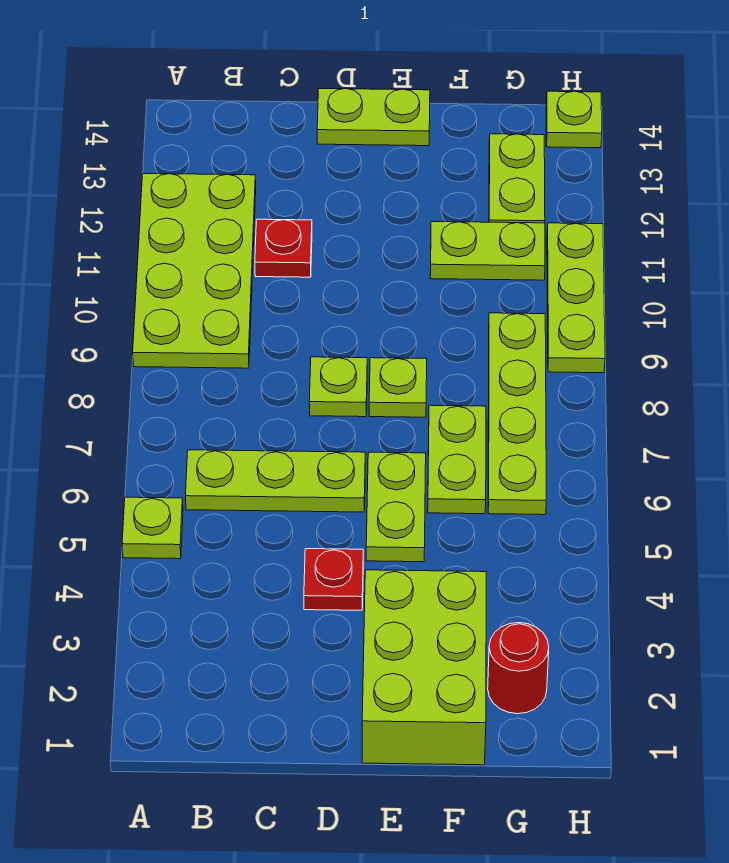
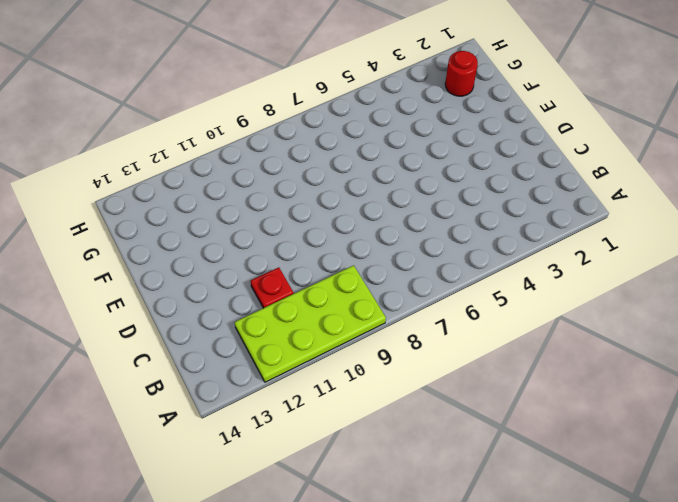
none -> lime 1x1 plate [122,497,183,559]
none -> lime 1x3 plate [185,450,365,512]
none -> red 1x1 plate [304,549,363,610]

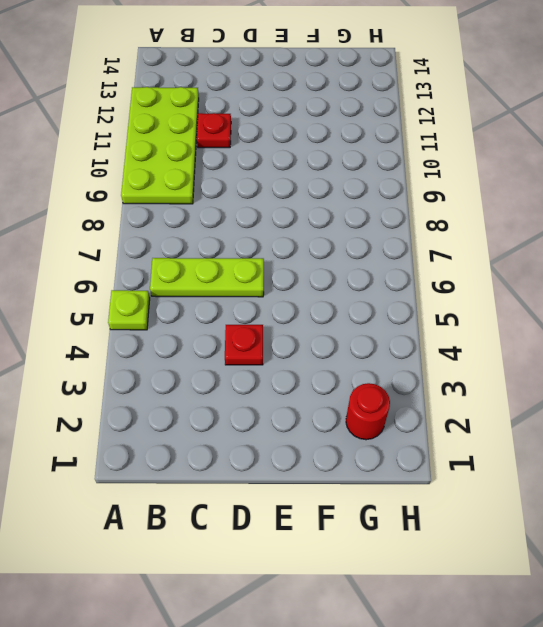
none -> lime 1x1 plate [309,357,367,417]
none -> lime 1x2 plate [317,88,430,146]
none -> lime 2x3 brick [362,570,486,765]

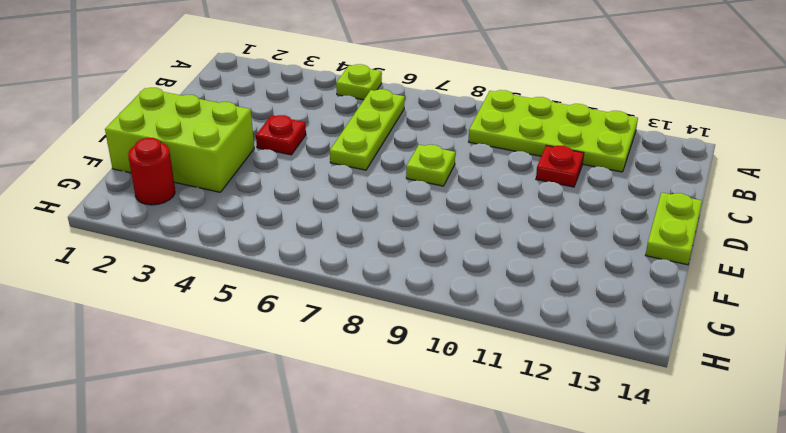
none -> lime 1x2 plate [366,452,426,562]
none -> lime 1x1 plate [369,358,427,417]
none -> lime 1x2 plate [428,405,486,514]

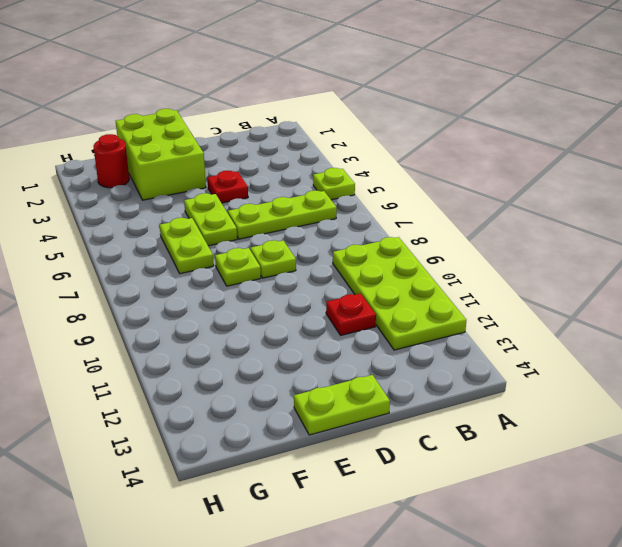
none -> lime 1x2 plate [430,222,545,280]
none -> lime 1x4 plate [488,313,546,515]
none -> lime 1x2 plate [489,134,545,223]

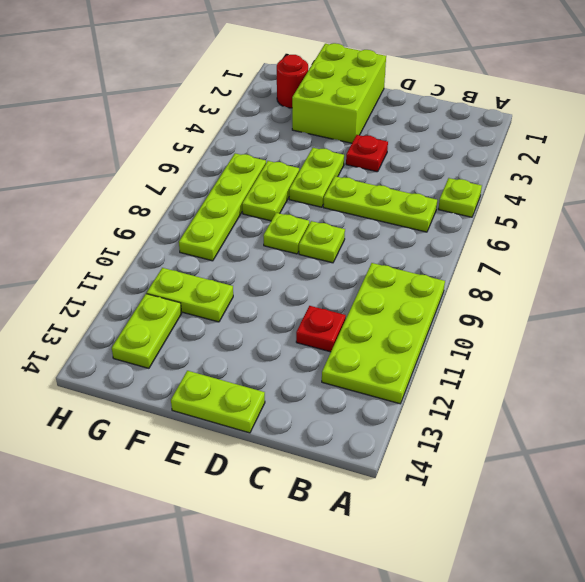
none -> lime 1x3 plate [547,223,605,373]
none -> lime 1x1 plate [546,91,602,148]

